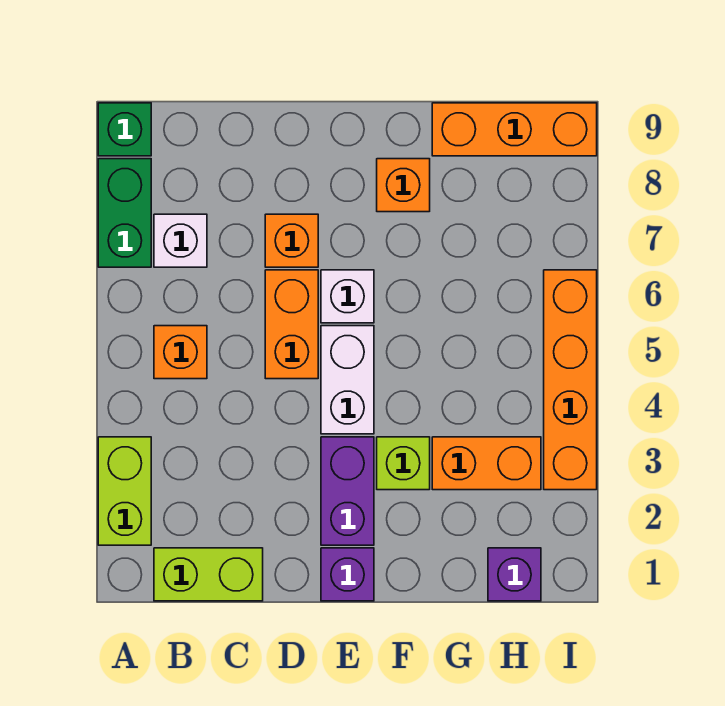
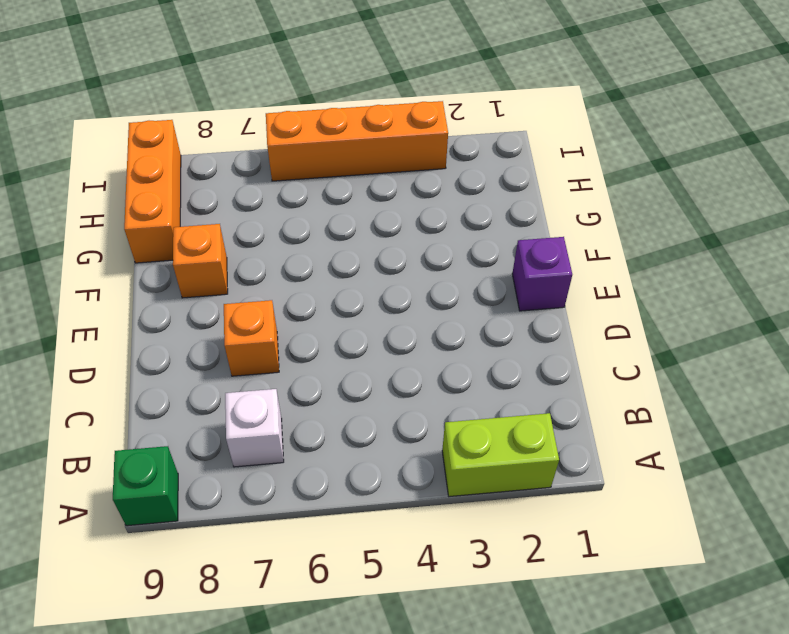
none -> green 1x2 brick [98,159,151,267]
none -> lime 1x2 brick [154,548,263,601]
none -> orange 1x1 brick [154,326,207,379]

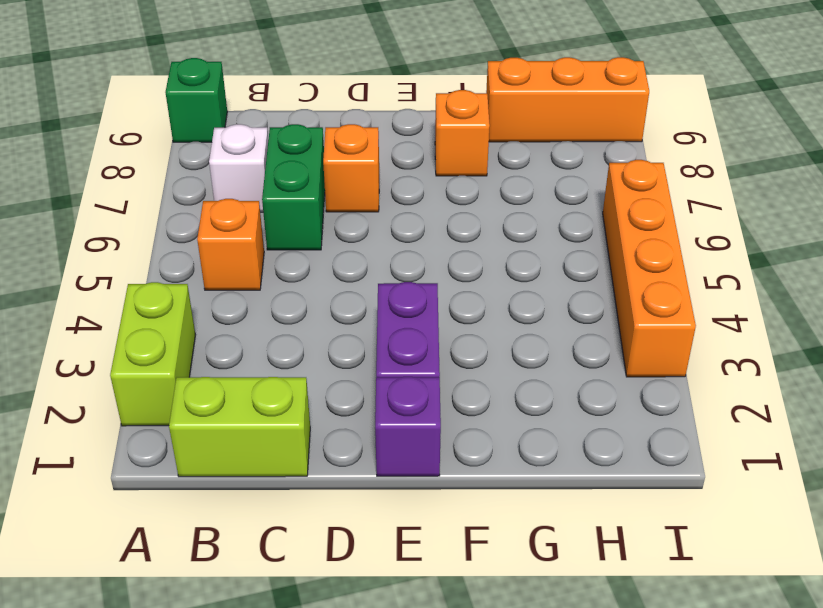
green 1x2 brick [262,124,325,250] -> green 1x2 brick moved to [98,159,151,267]
none -> orange 1x2 brick [265,270,318,379]
none -> white 1x2 brick [321,326,374,434]
none -> white 1x1 brick [321,270,374,323]

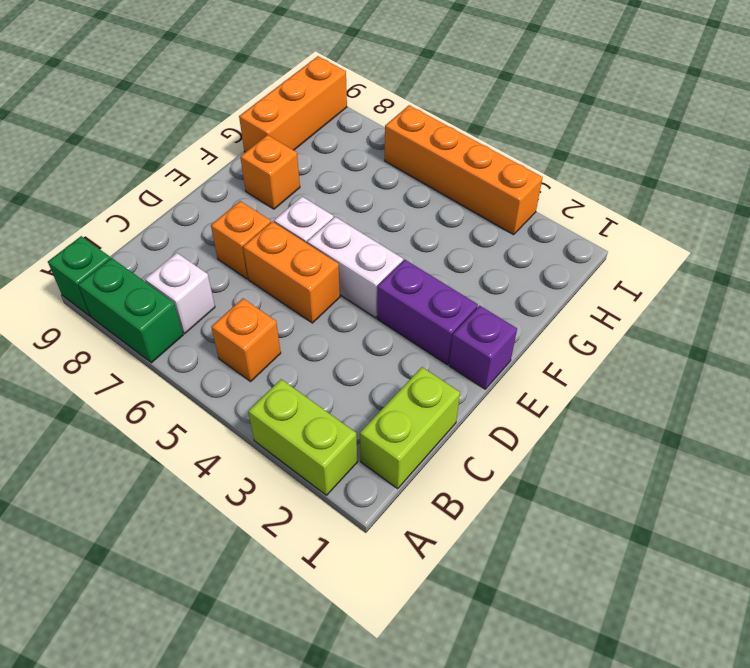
none -> lime 1x1 brick [377,437,430,490]
none -> orange 1x2 brick [432,437,541,490]
none -> purple 1x1 brick [488,548,541,601]

